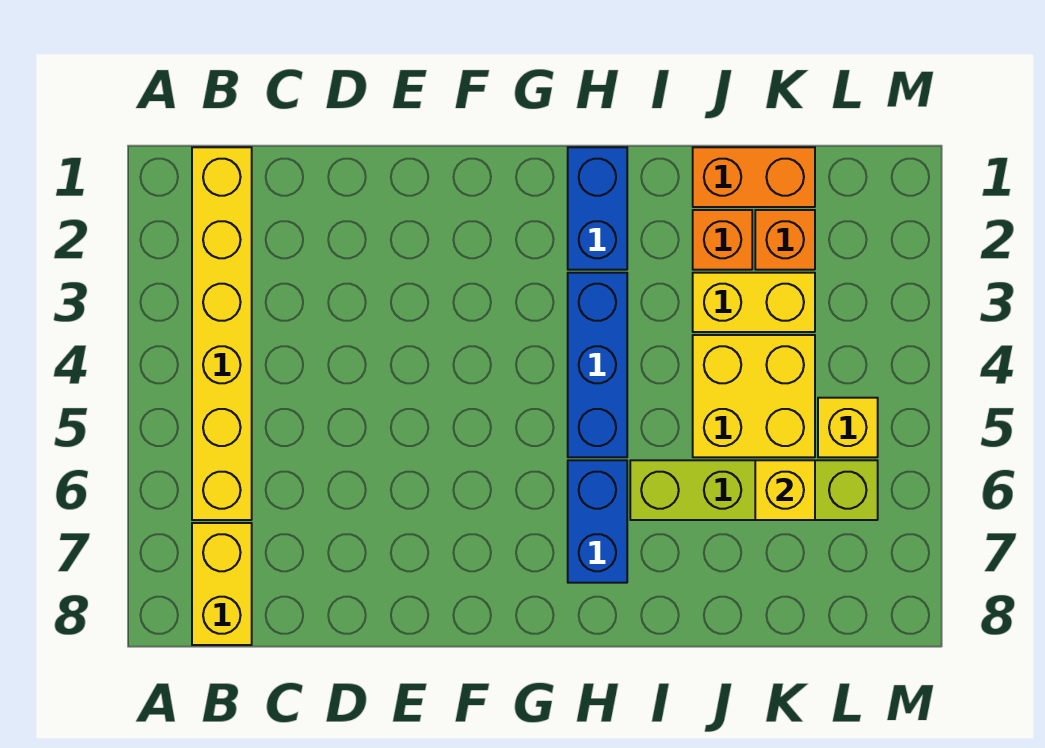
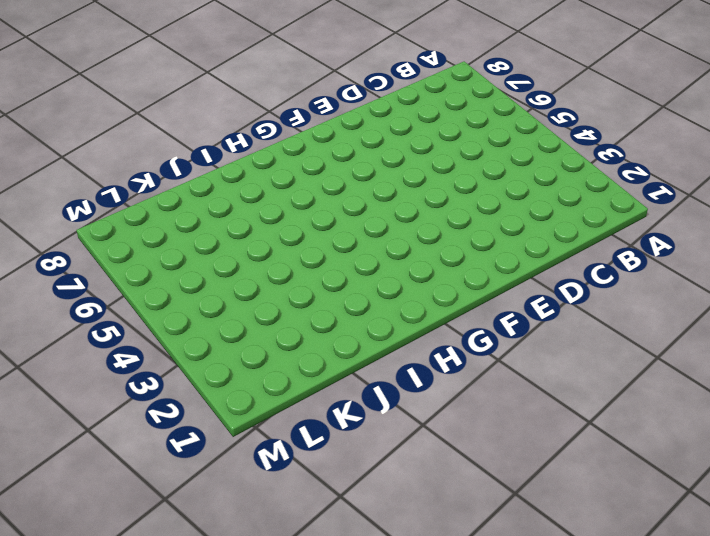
none -> yellow 1x6 brick [192,147,252,520]
none -> yellow 1x2 brick [192,523,252,645]
none -> blue 1x2 brick [568,147,627,270]

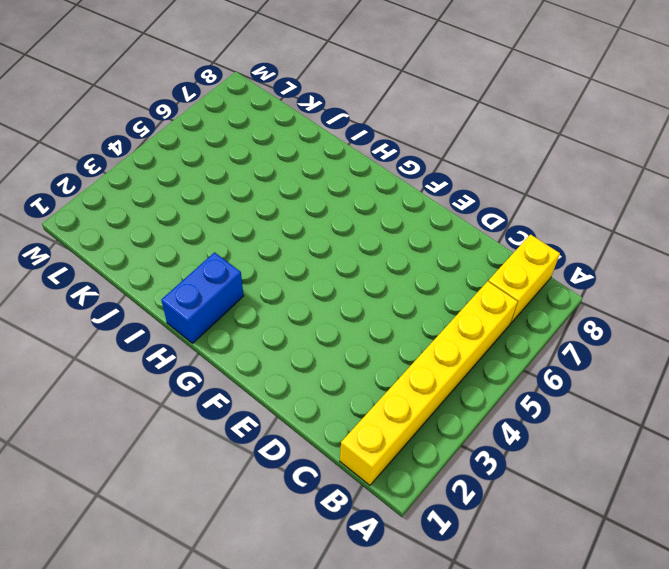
none -> blue 1x3 brick [568,273,627,457]
none -> blue 1x2 brick [568,460,627,583]
none -> lime 1x4 brick [630,460,878,520]

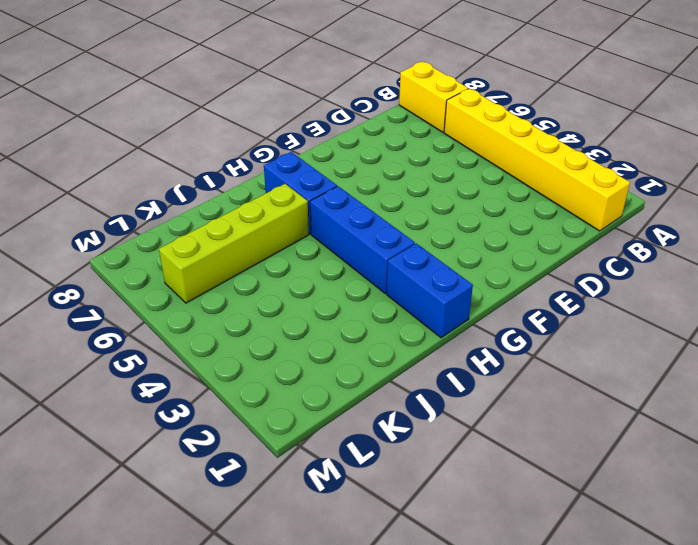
none -> orange 1x2 brick [693,147,815,207]
none -> orange 1x1 brick [693,210,752,270]
none -> yellow 1x2 brick [693,273,815,332]

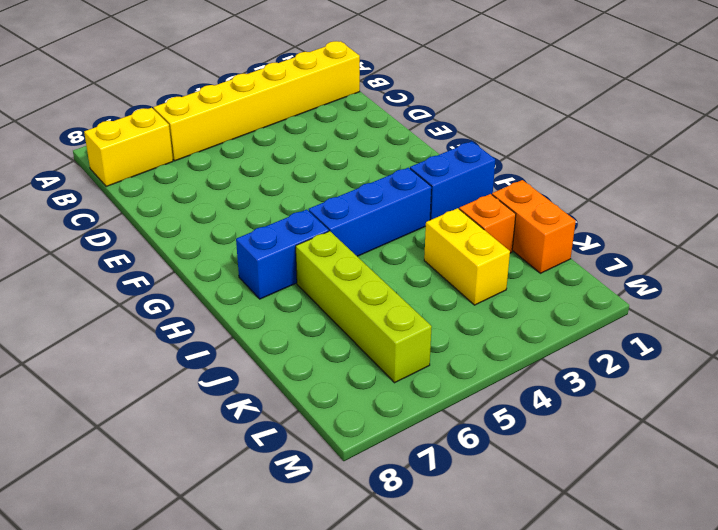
none -> yellow 2x2 brick [693,335,815,457]
none -> orange 1x1 brick [755,210,815,270]
none -> yellow 1x1 brick [818,398,878,457]

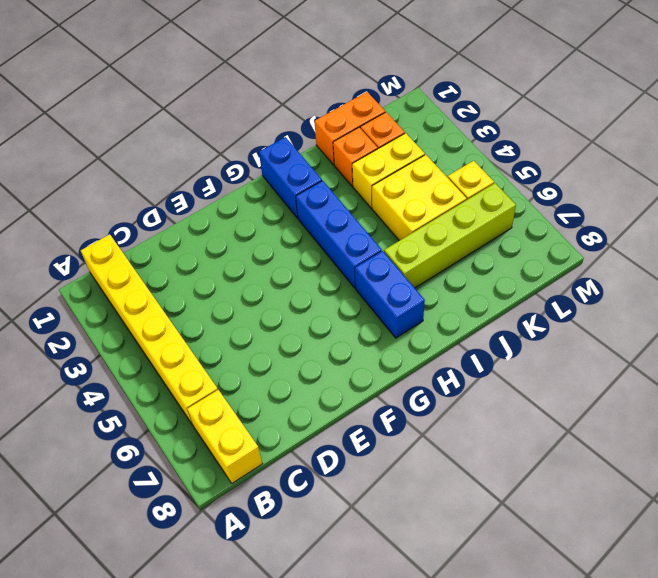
none -> yellow 1x1 brick [755,460,815,520]

